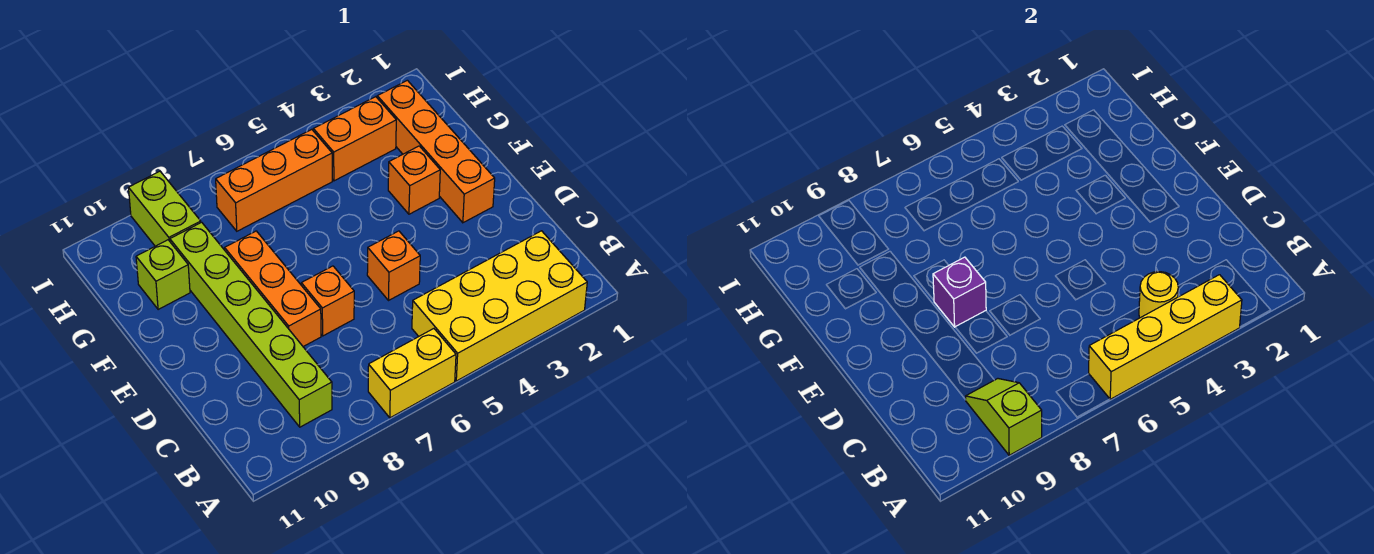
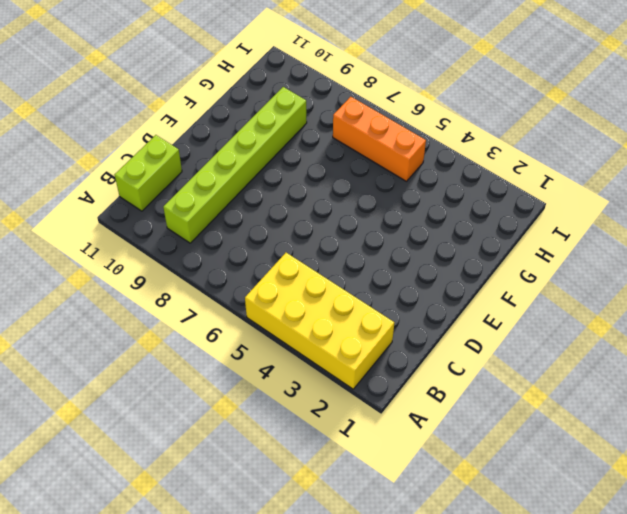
lime 1x2 brick [115,135,182,211] -> lime 1x2 brick moved to [129,171,201,246]
none -> yellow 1x2 brick [368,329,456,418]
none -> orange 1x1 brick [367,231,420,301]
none -> orange 1x1 brick [301,266,354,336]

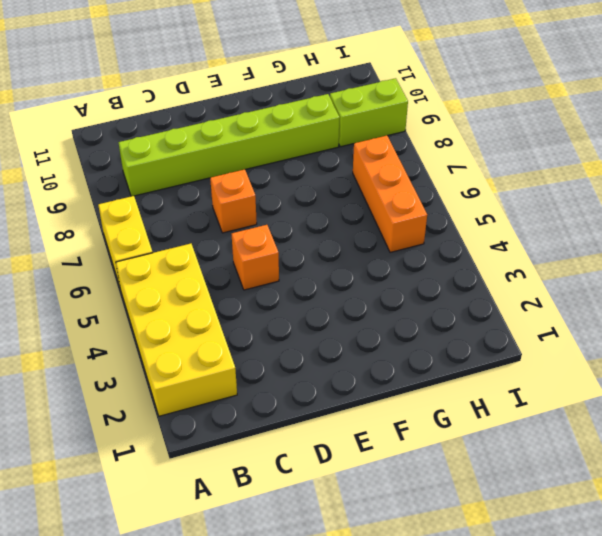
none -> orange 1x3 brick [225,231,321,347]
none -> orange 1x4 brick [377,80,495,223]
none -> orange 1x1 brick [388,146,440,214]

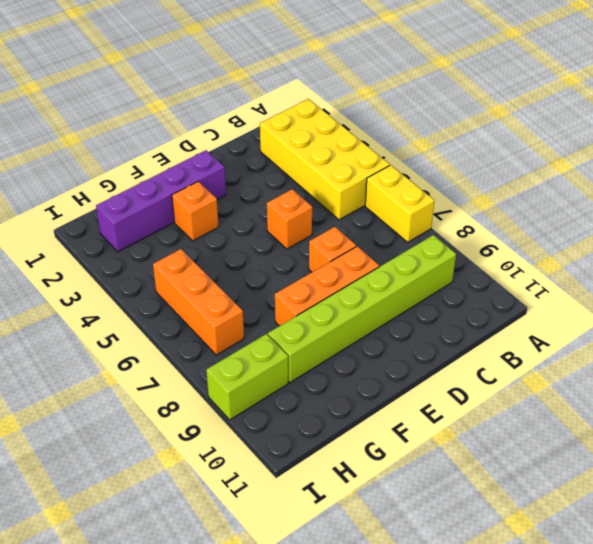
purple 1x4 brick [96,150,226,252] -> orange 1x4 brick [377,80,495,223]
none -> lime 1x1 brick [136,240,190,310]
none -> orange 1x2 brick [313,97,396,181]
none -> yellow 1x4 brick [1089,275,1242,399]

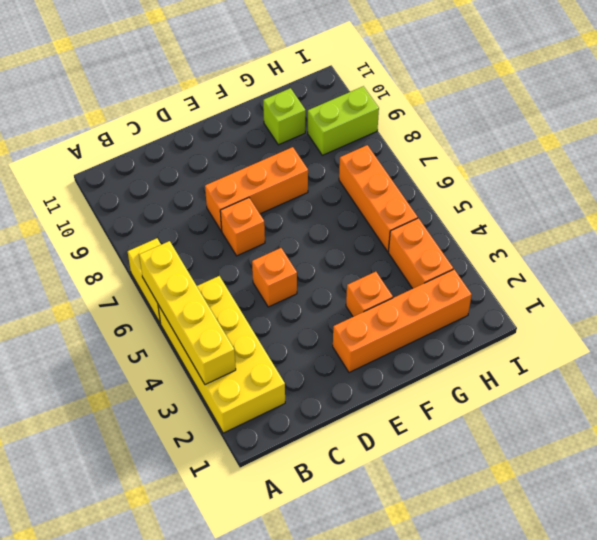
none -> lime 1x6 brick [170,222,332,427]
none -> lime 1x2 slope [966,379,1042,455]
none -> yellow 1x1 round brick [1139,272,1178,318]

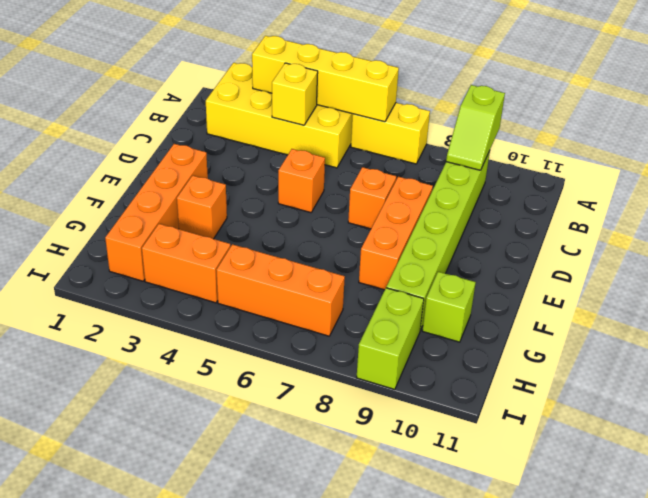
yellow 1x1 brick [272,63,318,125] -> yellow 1x1 round brick [1139,272,1178,318]
none -> purple 1x1 brick [933,257,986,327]

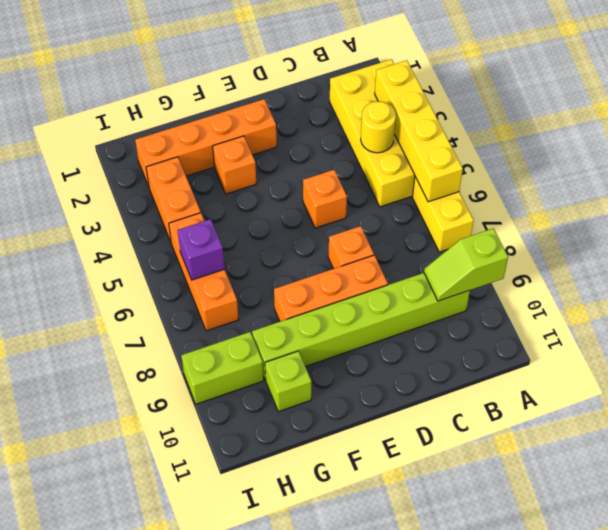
purple 1x1 brick [178,219,225,280] -> purple 1x1 brick moved to [933,257,986,327]

